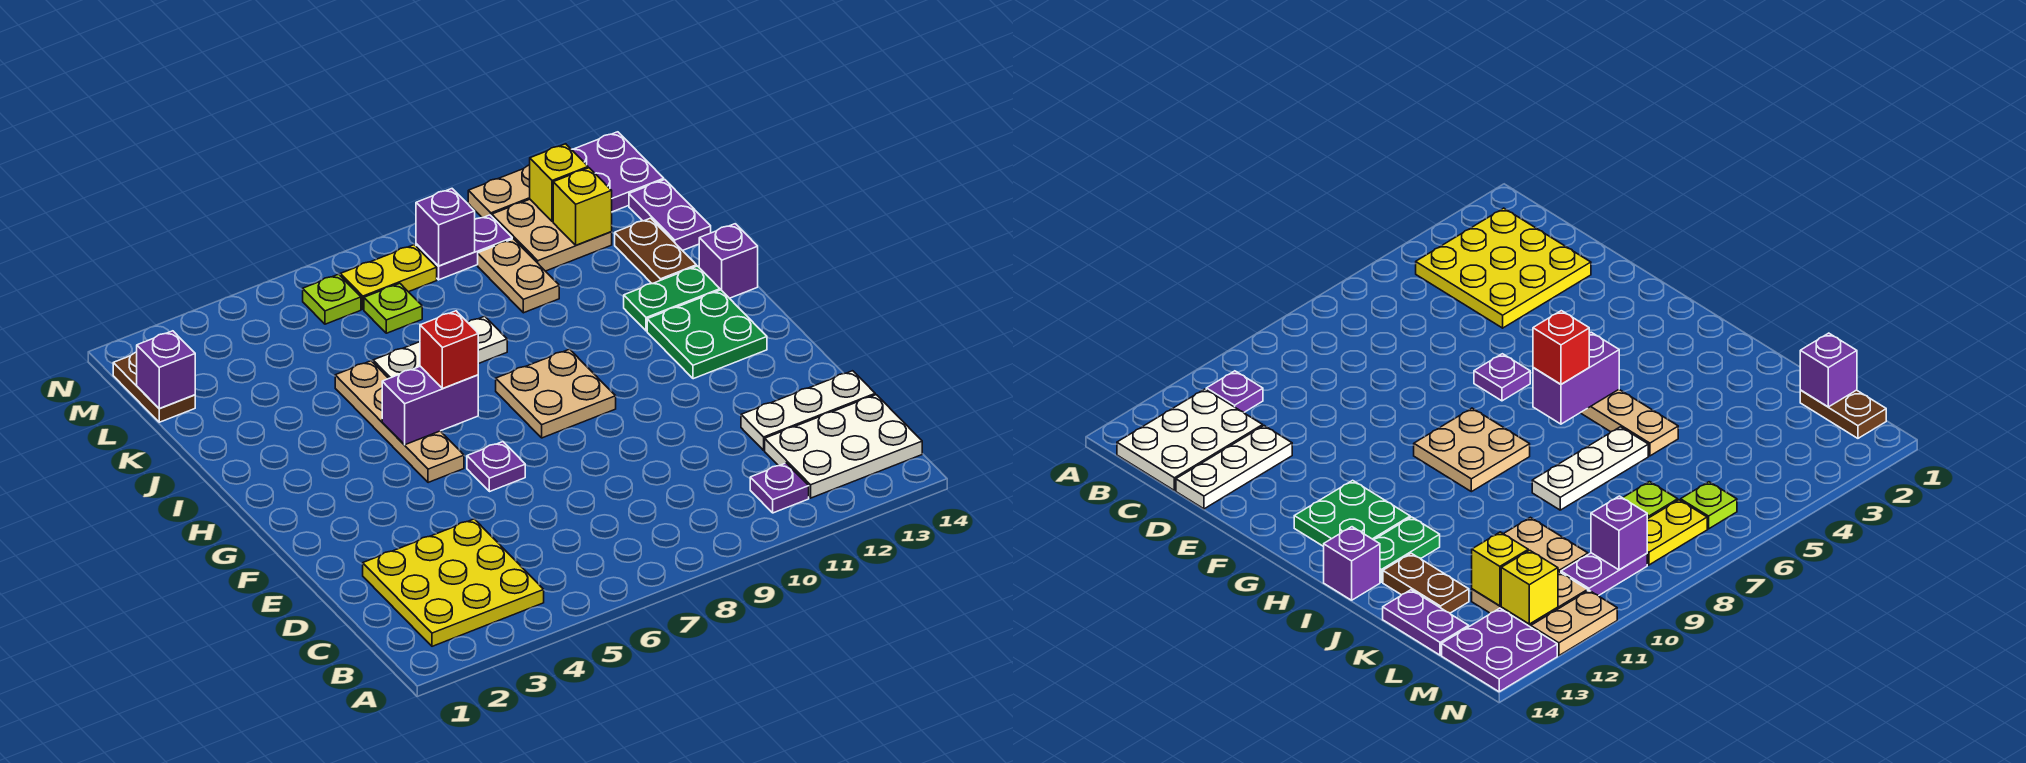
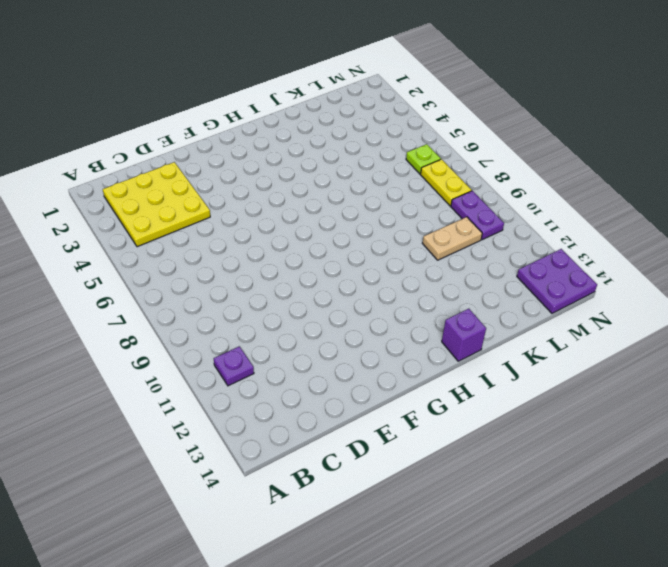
none -> white 2x3 plate [765,395,922,498]
none -> white 1x3 plate [741,371,875,450]
none -> purple 1x1 plate [467,442,525,492]

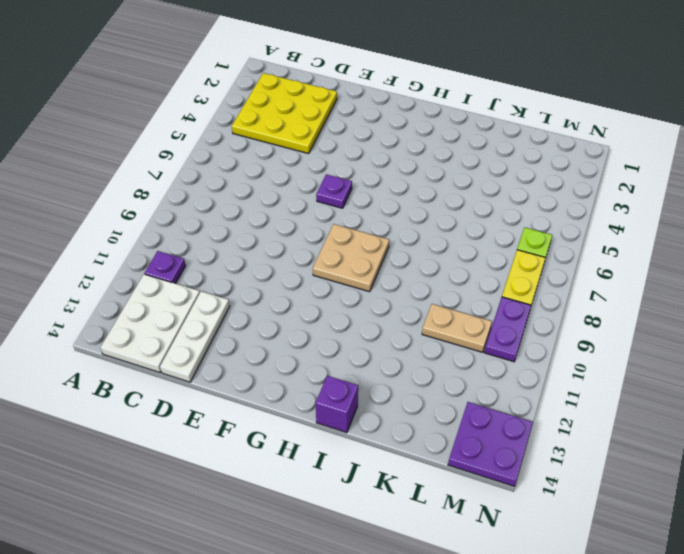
none -> tan 1x4 plate [335,361,464,483]
none -> green 2x2 plate [647,290,767,379]
none -> green 1x2 plate [624,266,720,331]

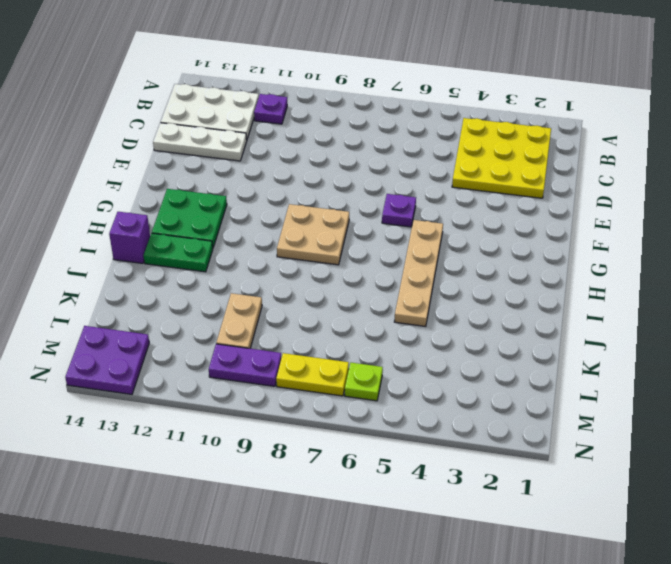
none -> white 1x3 plate [373,316,507,378]
none -> brown 1x2 plate [615,218,696,283]
none -> purple 1x2 plate [629,180,711,251]

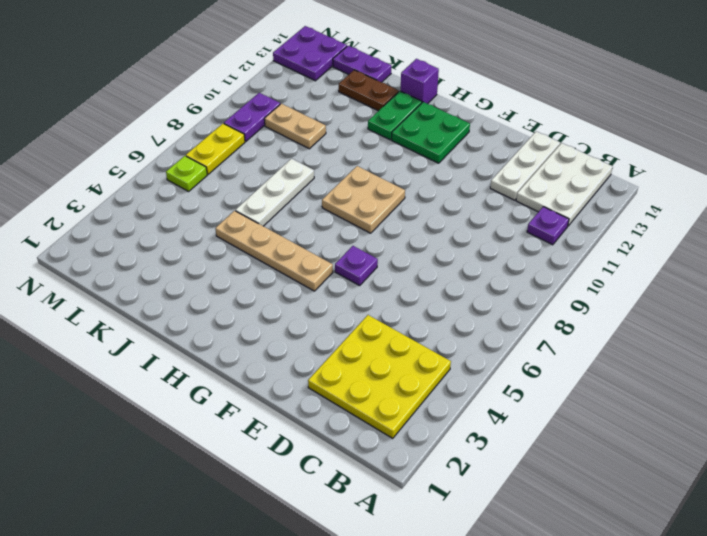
none -> brown 1x2 plate [113,352,195,422]
none -> lime 1x1 plate [364,283,422,333]
none -> tan 2x2 plate [492,199,612,271]

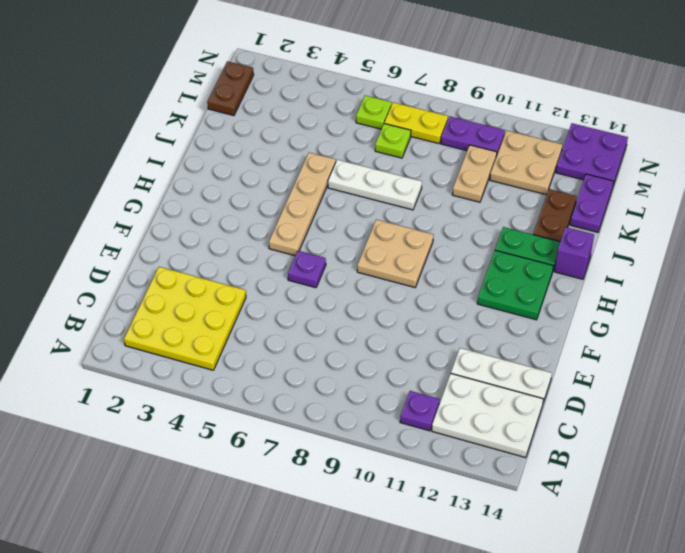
none -> tan 1x2 plate [468,165,530,218]
none -> purple 1x2 brick [382,366,478,445]
none -> purple 1x1 brick [137,331,195,408]

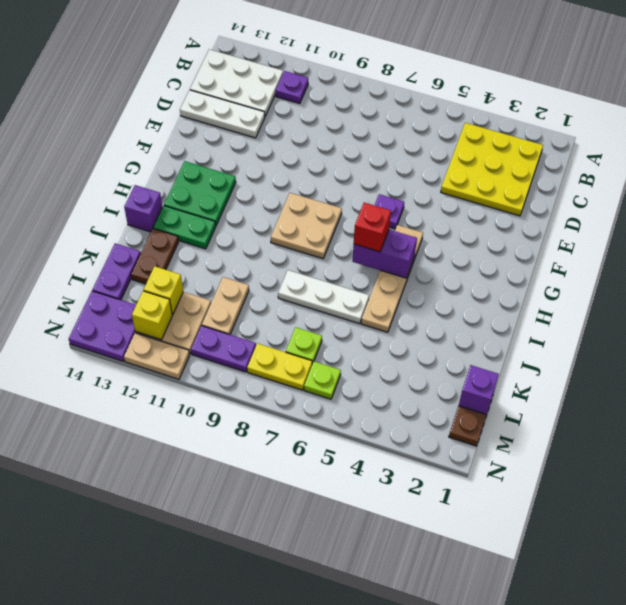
none -> purple 1x1 brick [416,189,475,266]

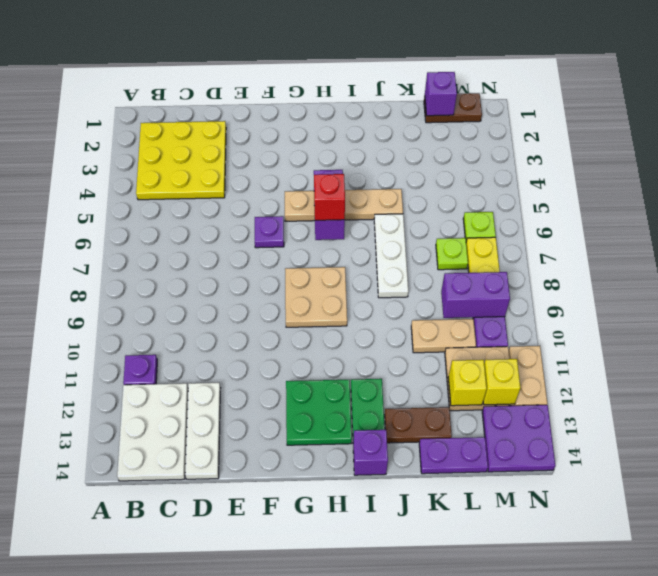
purple 1x2 brick [441,272,510,318] -> purple 1x1 brick [416,189,475,266]

